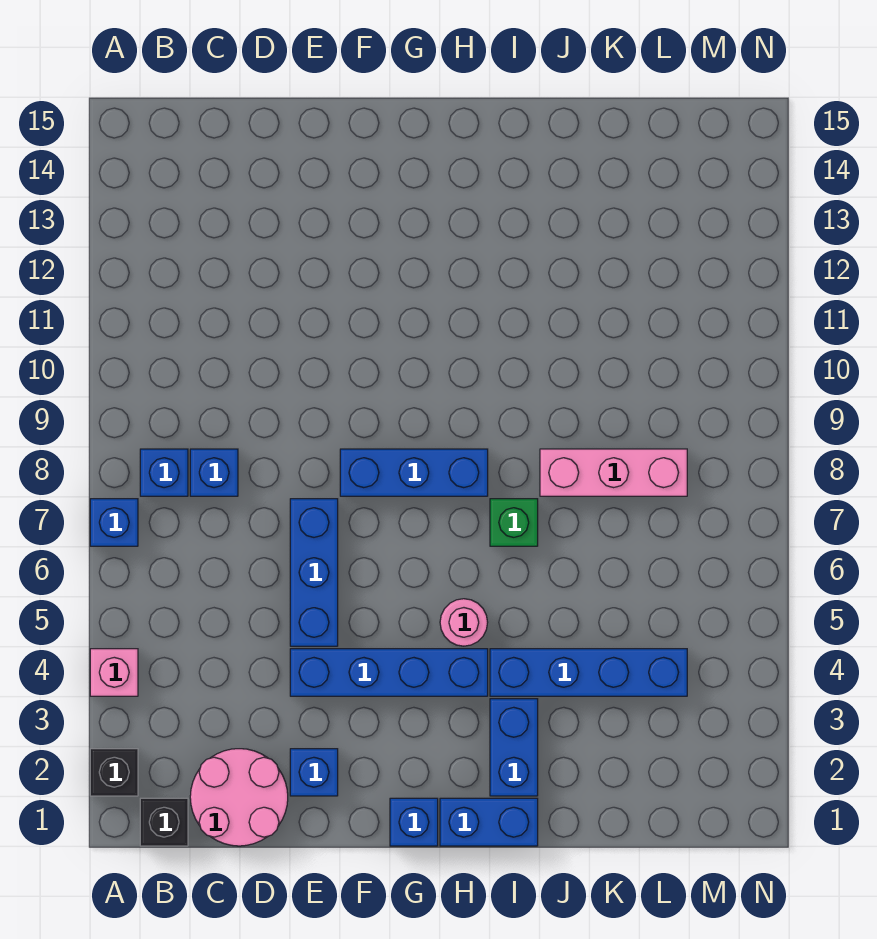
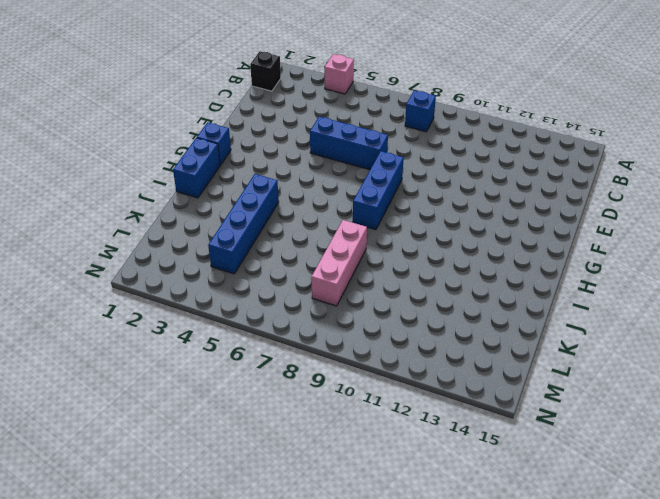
none -> black 1x1 brick [90,749,138,796]
none -> blue 1x1 brick [90,499,138,546]
none -> pink 2x2 round brick [190,749,288,846]

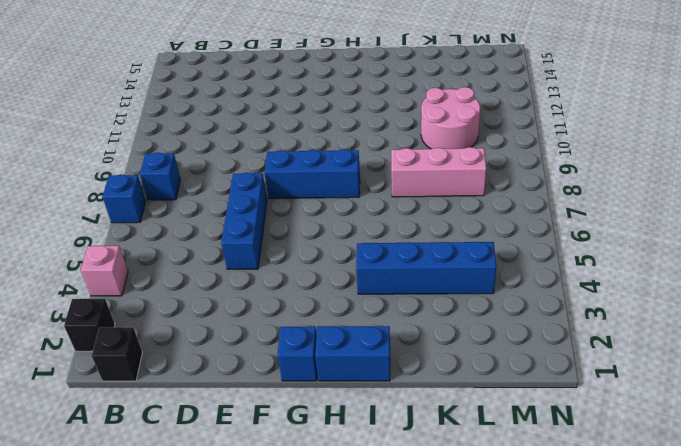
pink 2x2 round brick [421,87,480,149] -> pink 2x2 round brick moved to [190,749,288,846]
none -> blue 1x1 brick [190,449,238,496]
none -> blue 1x1 brick [290,749,338,796]
none -> blue 1x4 brick [290,649,488,696]

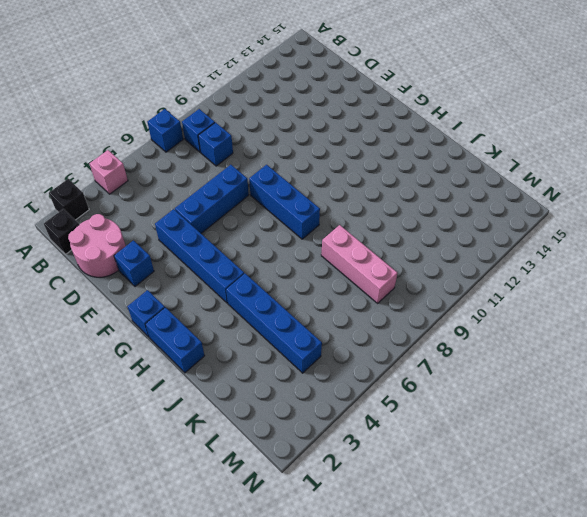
none -> pink 1x1 round brick [440,599,488,646]
none -> blue 1x2 brick [490,699,538,796]
none -> green 1x1 brick [490,499,538,546]

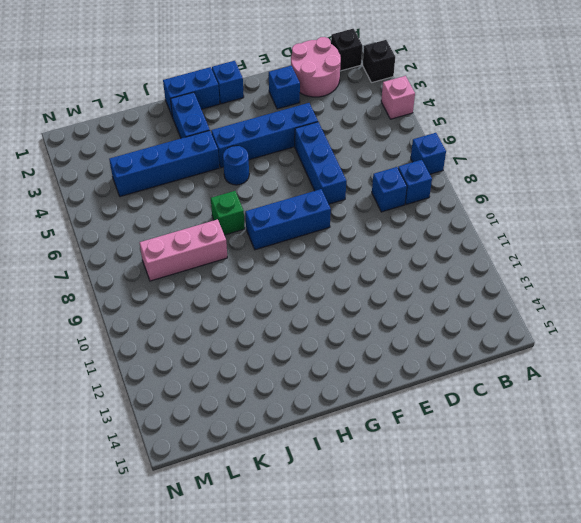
blue 1x1 round brick [223,146,249,185] -> pink 1x1 round brick [440,599,488,646]

